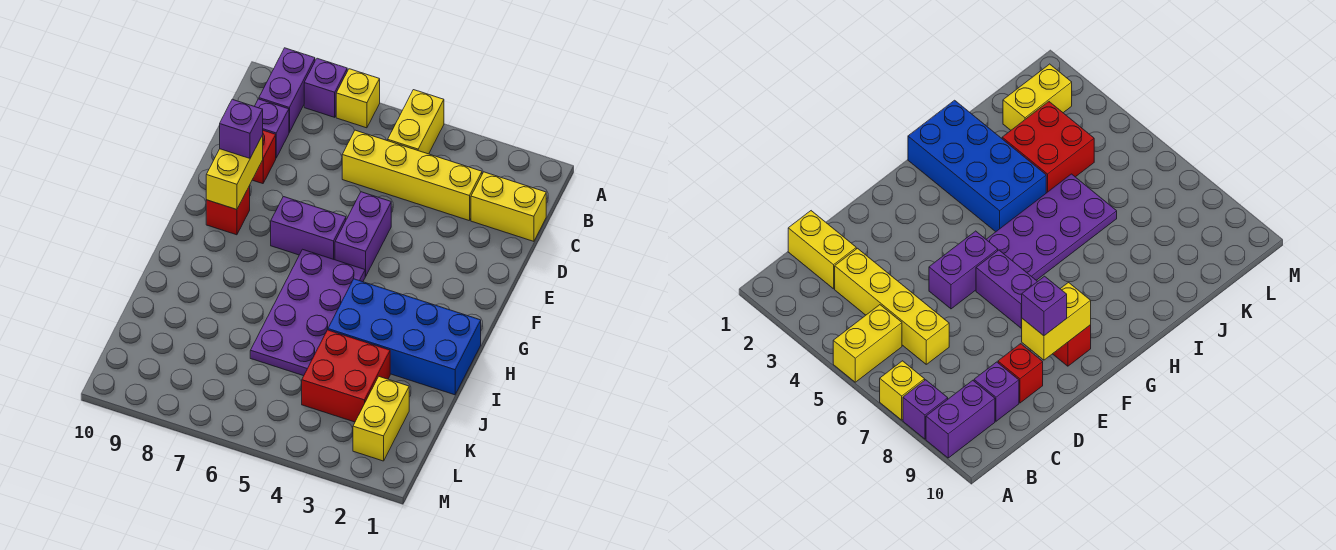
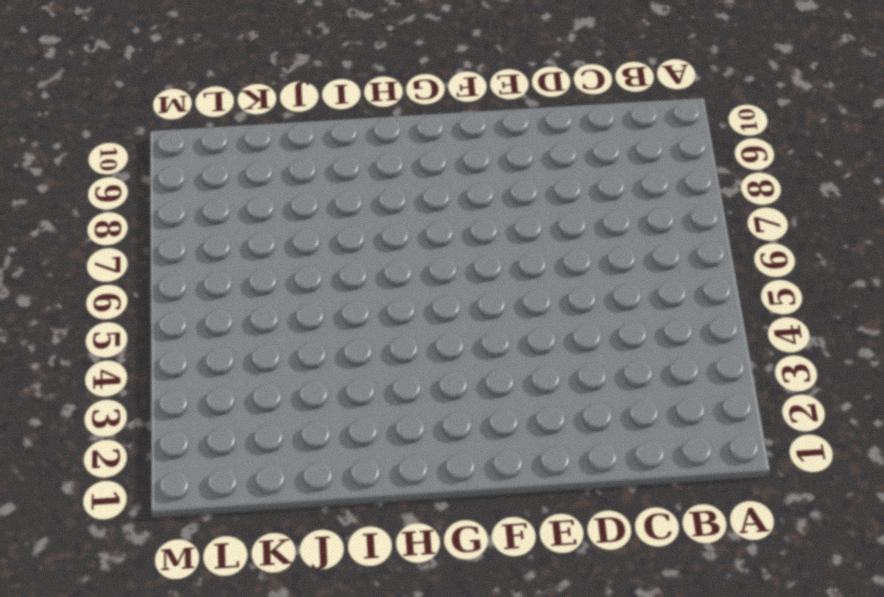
none -> yellow 1x2 brick [388,90,444,154]
none -> yellow 1x1 brick [336,69,380,128]
none -> purple 1x1 brick [304,58,347,117]

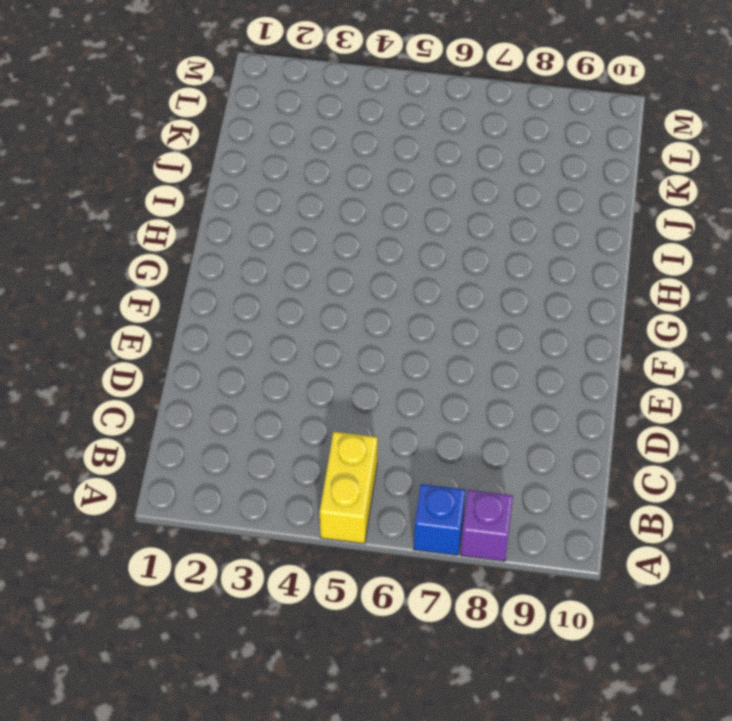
blue 1x1 brick [414,484,466,555] -> yellow 1x1 brick [336,69,380,128]
none -> purple 1x2 brick [259,48,315,132]
none -> yellow 1x2 brick [471,172,546,241]
none -> yellow 1x4 brick [342,130,482,221]

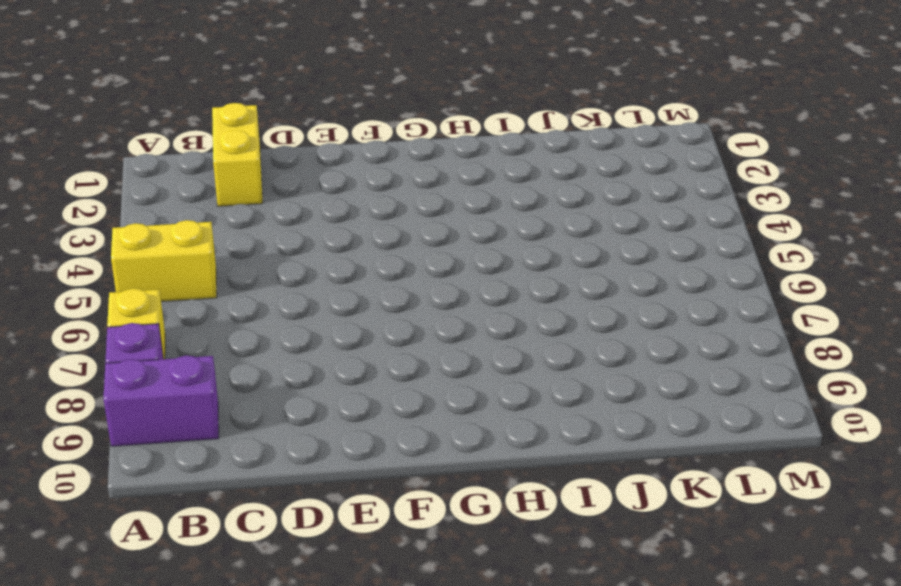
none -> yellow 1x4 brick [342,130,482,221]
none -> purple 1x1 brick [255,99,289,158]
none -> red 1x1 brick [252,130,276,184]

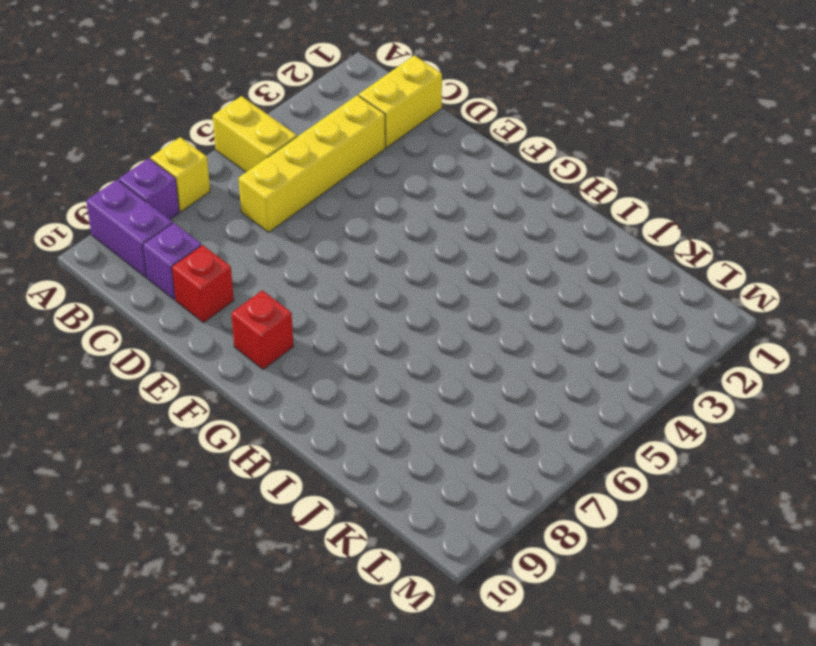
none -> purple 1x2 brick [335,192,391,276]
none -> purple 1x2 brick [271,197,346,260]
none -> purple 2x4 plate [250,249,366,376]

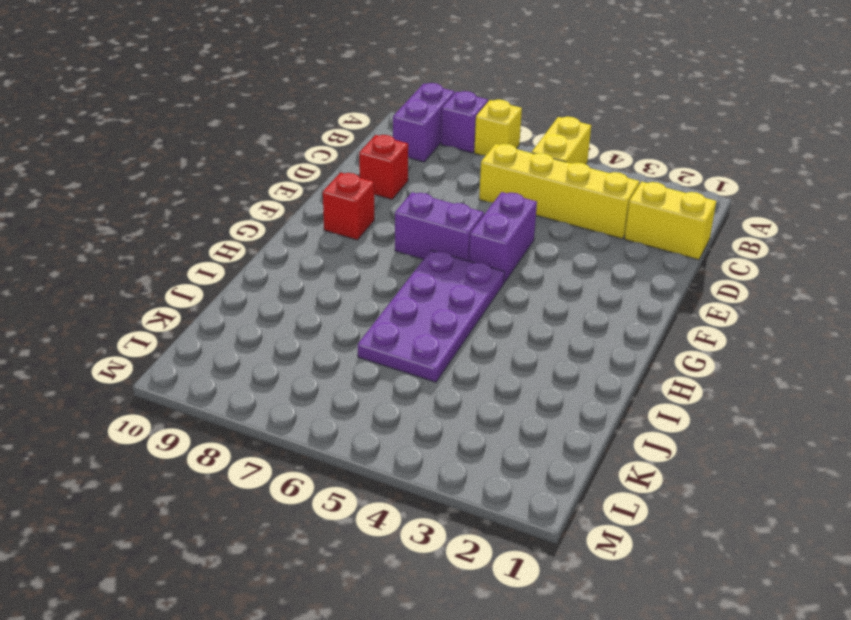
none -> purple 1x1 brick [255,99,289,158]
none -> blue 2x4 brick [328,279,481,395]
none -> red 2x2 brick [302,330,390,422]

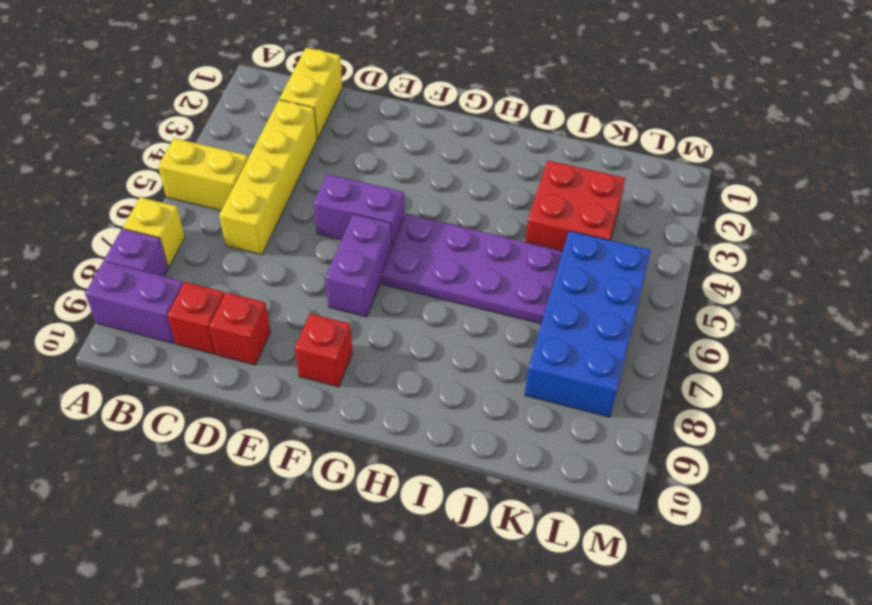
red 1x1 brick [167,282,224,354] -> purple 1x1 brick [255,99,289,158]
blue 2x4 brick [525,231,651,417] -> blue 2x4 brick moved to [328,279,481,395]
none -> yellow 1x2 brick [353,377,409,461]
none -> yellow 1x2 brick [206,135,263,210]
none -> purple 1x1 brick [220,99,263,158]

